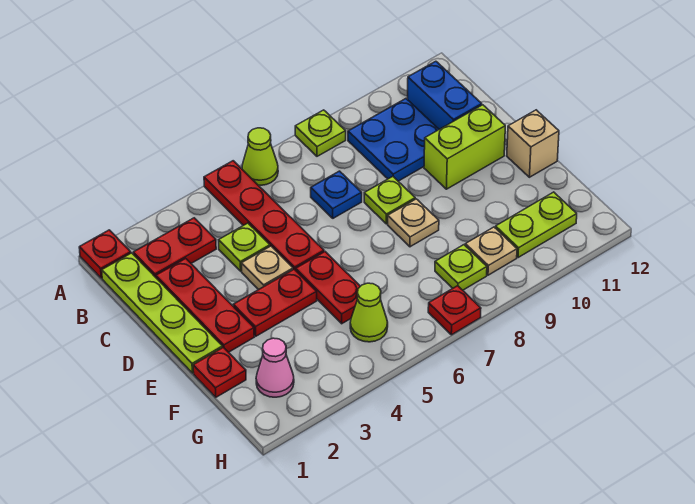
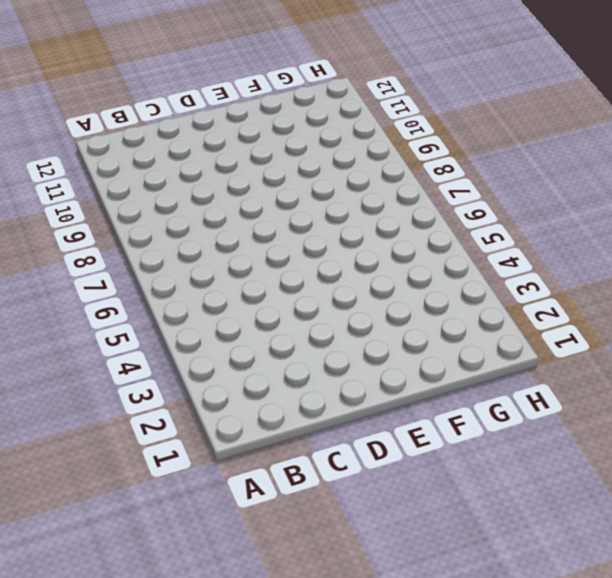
none -> red 1x1 plate [79,230,131,278]
none -> red 1x4 plate [204,161,324,270]
none -> lime 1x1 cone [242,128,278,185]

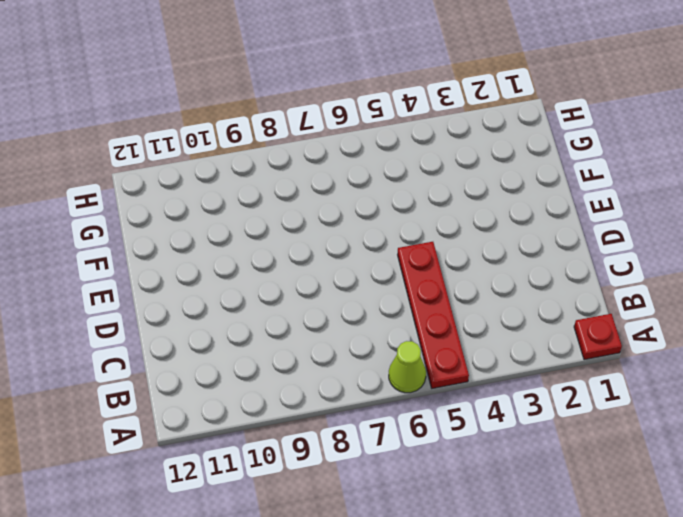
none -> lime 1x1 plate [295,110,346,156]
none -> lime 1x4 plate [102,253,222,373]
none -> red 1x2 plate [133,218,216,277]

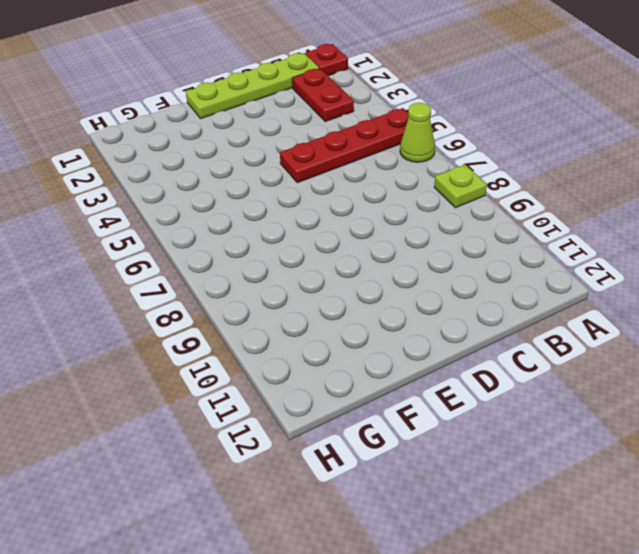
none -> blue 2x2 plate [348,99,439,181]
none -> blue 1x2 brick [408,61,482,129]
none -> red 1x3 plate [156,258,254,352]

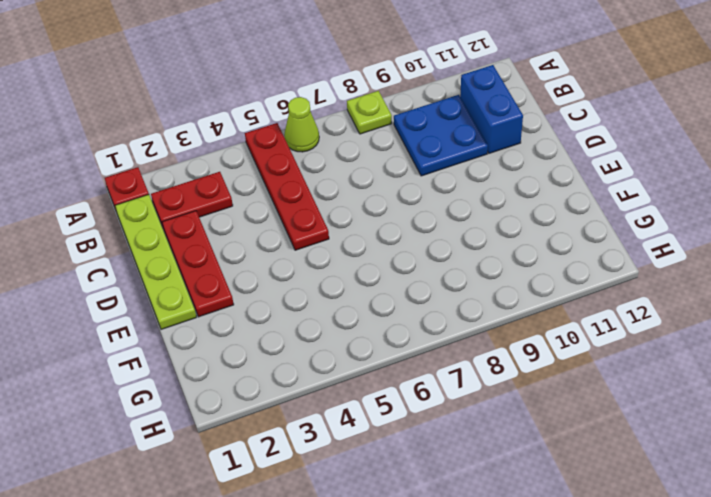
none -> lime 1x1 plate [219,223,270,271]
none -> blue 1x1 plate [311,171,362,218]
none -> tan 1x1 plate [241,246,293,290]

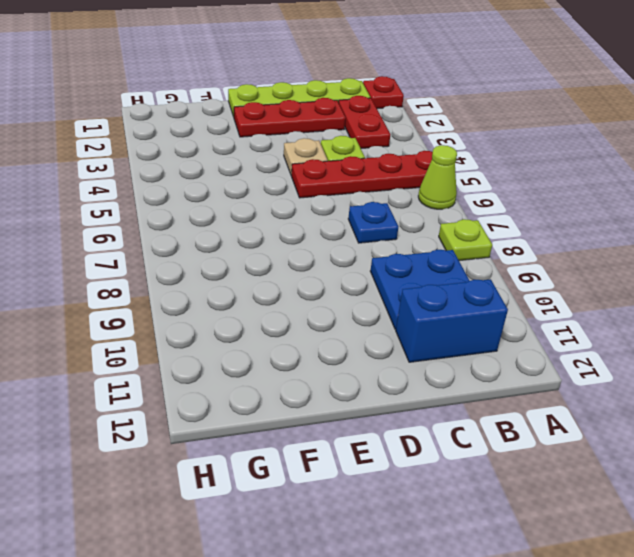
none -> lime 1x1 plate [364,176,415,224]
none -> lime 1x2 brick [424,105,505,189]
none -> red 1x2 plate [233,269,317,336]

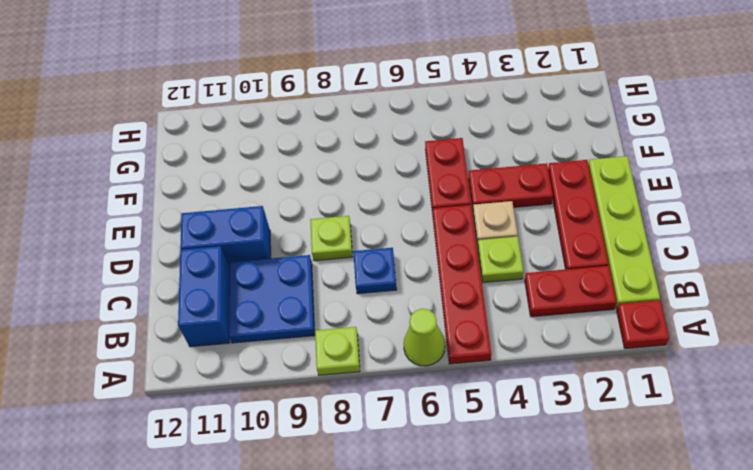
blue 1x2 brick [180,206,271,266] -> lime 1x2 brick [424,105,505,189]
none -> tan 1x1 plate [388,199,439,247]
none -> tan 1x1 brick [507,110,559,177]
none -> red 1x1 plate [193,347,246,397]

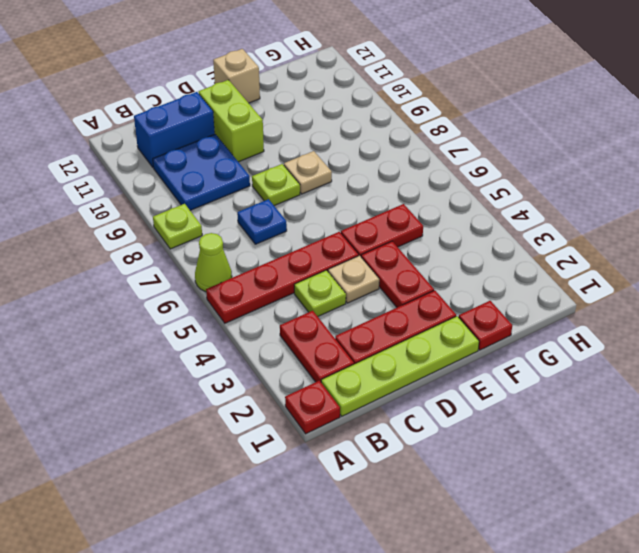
none -> pink 1x1 cone [256,338,294,397]
none -> lime 1x1 cone [350,283,388,342]
none -> lime 1x1 plate [435,245,487,290]

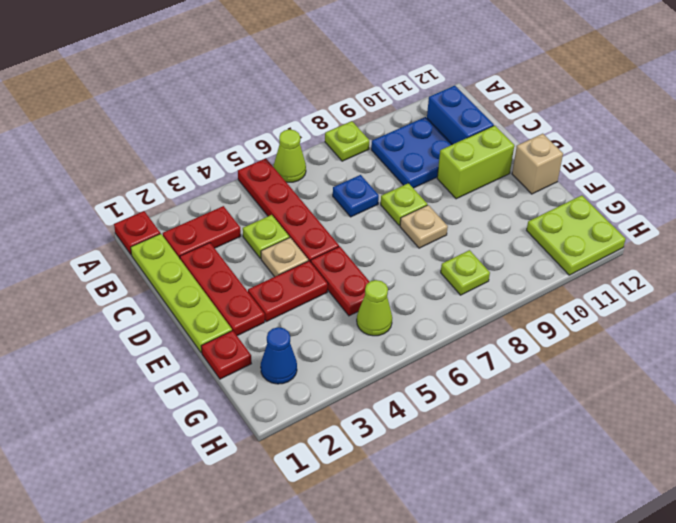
blue 1x1 cone [261,327,297,384] -> pink 1x1 cone [256,338,294,397]
lime 2x2 plate [527,195,626,275] -> lime 1x2 plate [495,192,577,258]
none -> tan 1x1 plate [465,227,517,275]
none -> red 1x1 plate [428,286,481,335]

